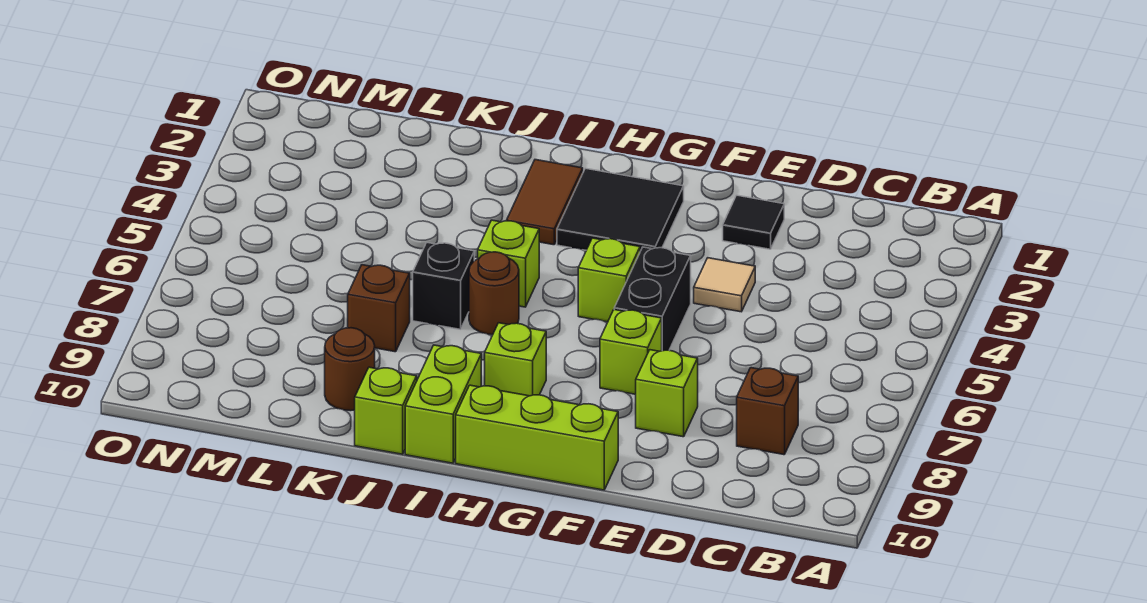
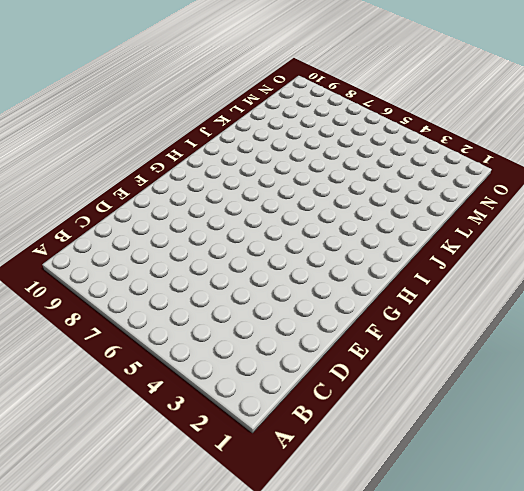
none -> brown 1x1 brick [737,368,798,455]
none -> black 1x1 tile [723,195,784,249]
none -> tan 1x1 tile [694,258,755,312]

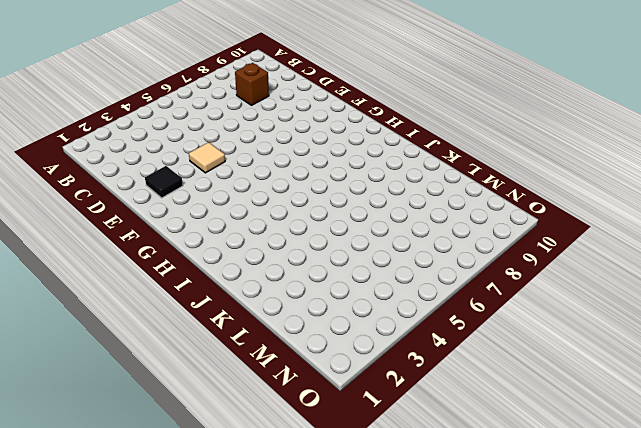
none -> lime 1x1 brick [636,350,698,437]
none -> black 1x2 brick [614,247,691,351]
none -> lime 1x1 brick [600,310,662,394]

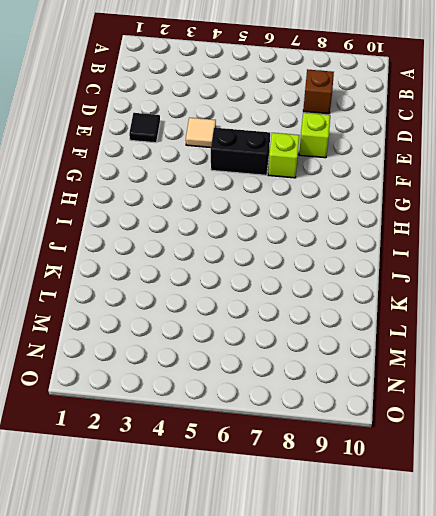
none -> lime 1x3 brick [456,385,618,490]
none -> black 2x2 tile [557,168,684,251]
none -> lime 1x1 brick [578,238,640,322]

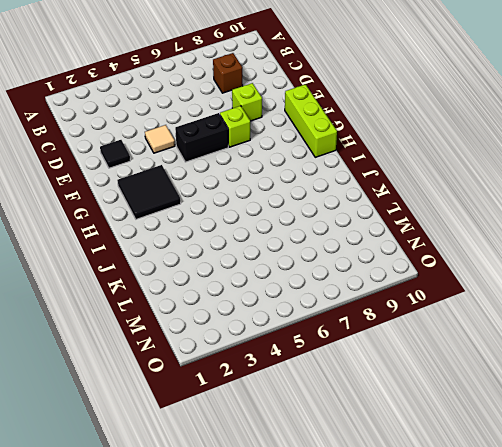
none -> lime 1x1 brick [578,238,640,322]
none -> lime 1x1 brick [485,323,546,396]
none -> brown 1x2 tile [506,160,583,245]

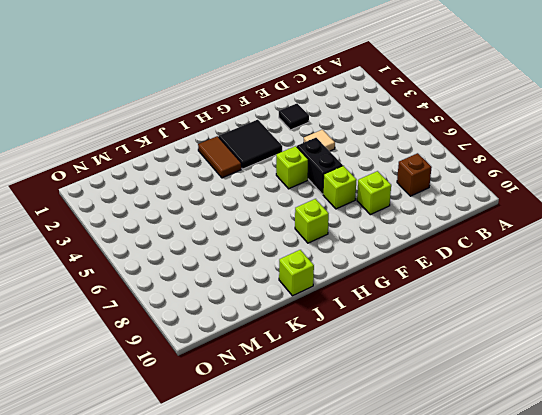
none -> lime 1x3 brick [456,385,618,490]
none -> lime 1x1 brick [478,220,539,307]
none -> brown 1x1 round brick [469,252,519,335]

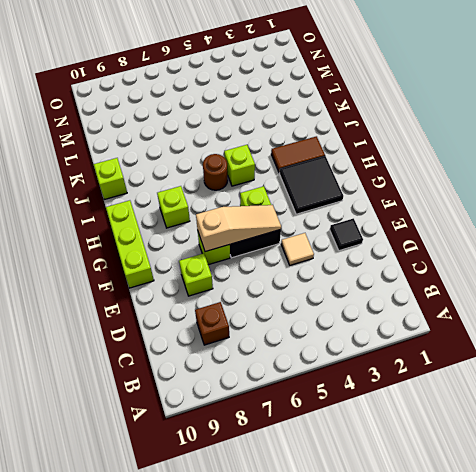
tan 1x3 slope [196,205,281,252] -> none
none -> lime 1x2 brick [405,345,481,463]
none -> black 1x1 brick [413,243,474,329]
none -> brown 1x1 brick [348,265,410,352]

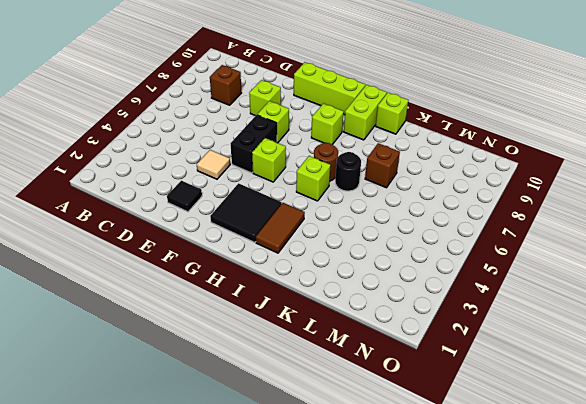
black 1x1 round brick [335,152,361,191] -> black 1x1 brick [413,243,474,329]
none -> brown 1x1 round brick [325,328,375,411]

